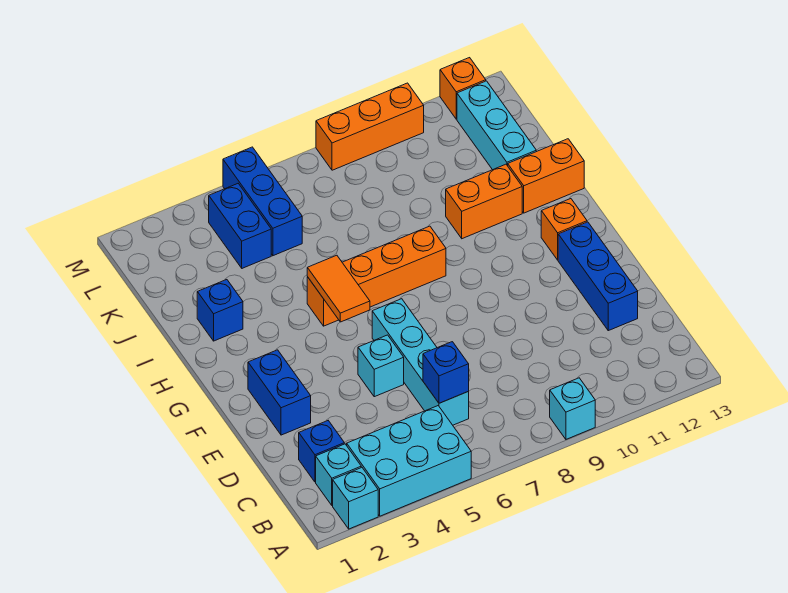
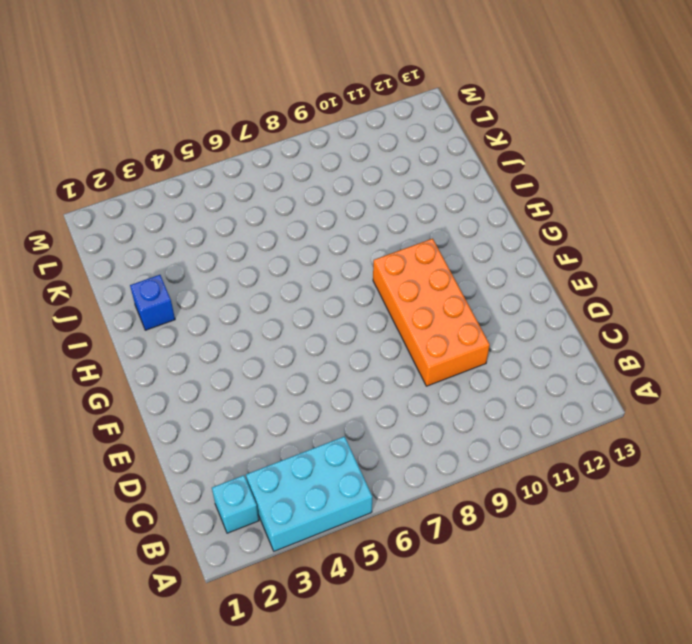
orange 2x4 brick [373,239,490,386] -> none
none -> cyan 1x1 brick [333,467,378,529]
none -> cyan 1x1 brick [550,378,595,439]
none -> blue 1x1 brick [299,421,344,482]

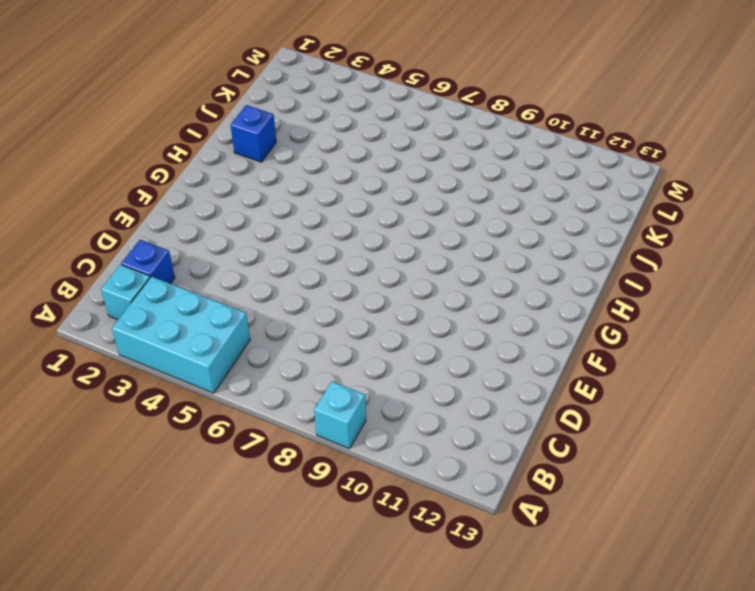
none -> cyan 1x1 brick [333,467,378,529]
none -> cyan 1x4 brick [372,299,469,425]
none -> blue 1x3 brick [558,222,638,331]

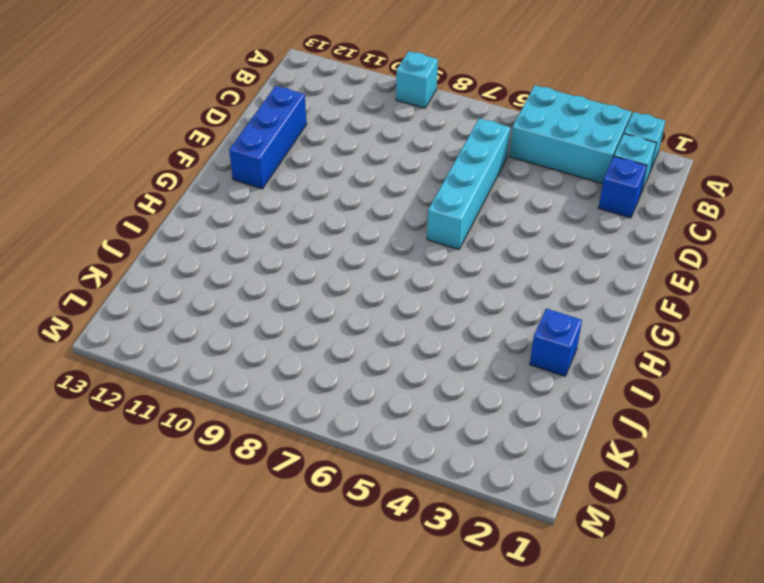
none -> blue 1x2 brick [248,350,311,435]
none -> cyan 1x1 brick [358,335,404,397]
none -> orange 1x1 brick [541,199,587,260]

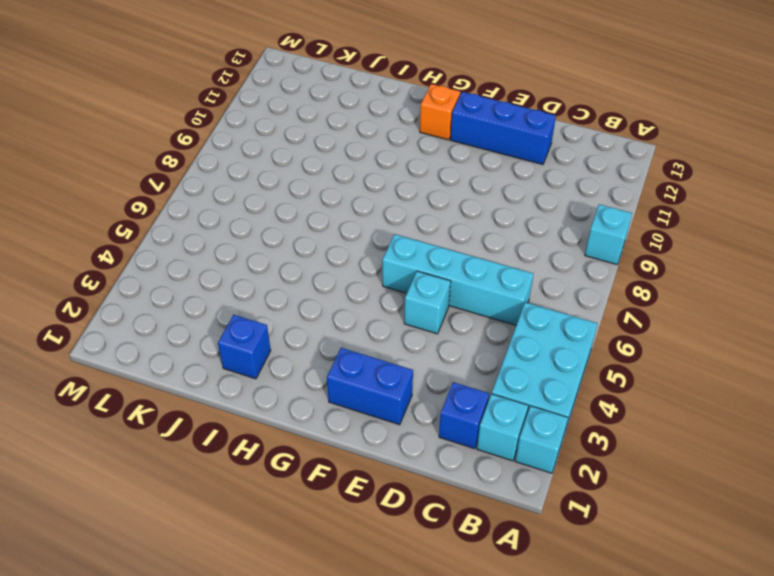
none -> orange 1x4 brick [307,226,446,326]
none -> orange 1x2 brick [446,164,522,239]
none -> orange 1x2 brick [508,139,584,213]

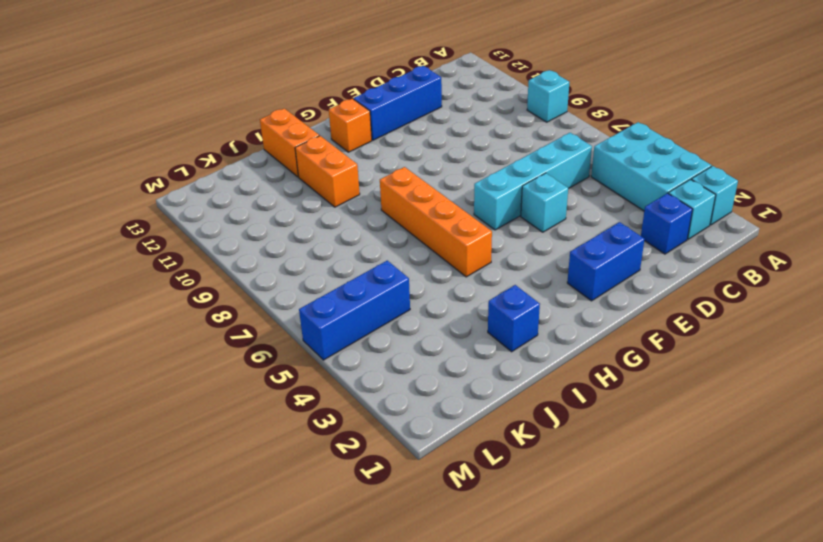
none -> cyan 1x3 brick [457,81,536,170]
none -> blue 1x2 brick [209,184,271,268]
none -> orange 1x3 brick [316,83,424,170]

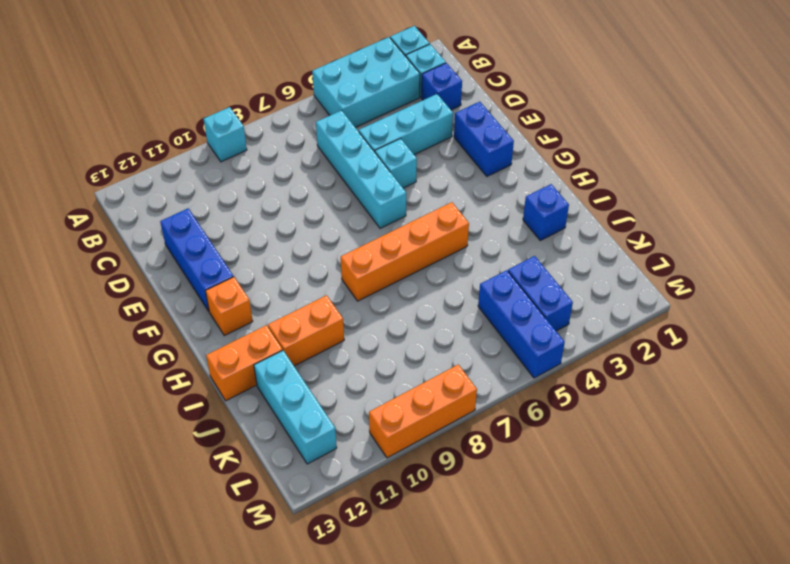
cyan 1x3 brick [359,94,453,155] -> none
none -> orange 1x1 brick [440,58,486,119]
none -> blue 1x1 brick [423,342,469,403]
none -> orange 1x2 tile [307,255,370,322]

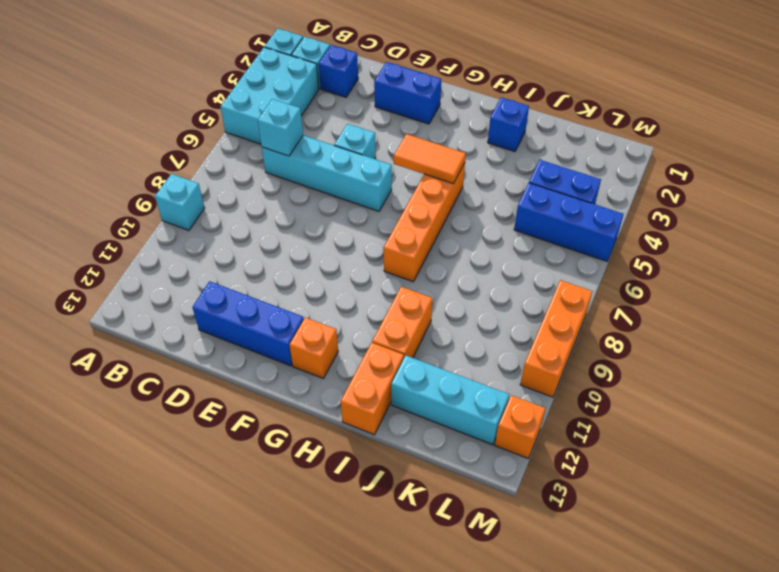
cyan 1x1 brick [258,99,303,156] -> blue 1x1 brick [423,342,469,403]

